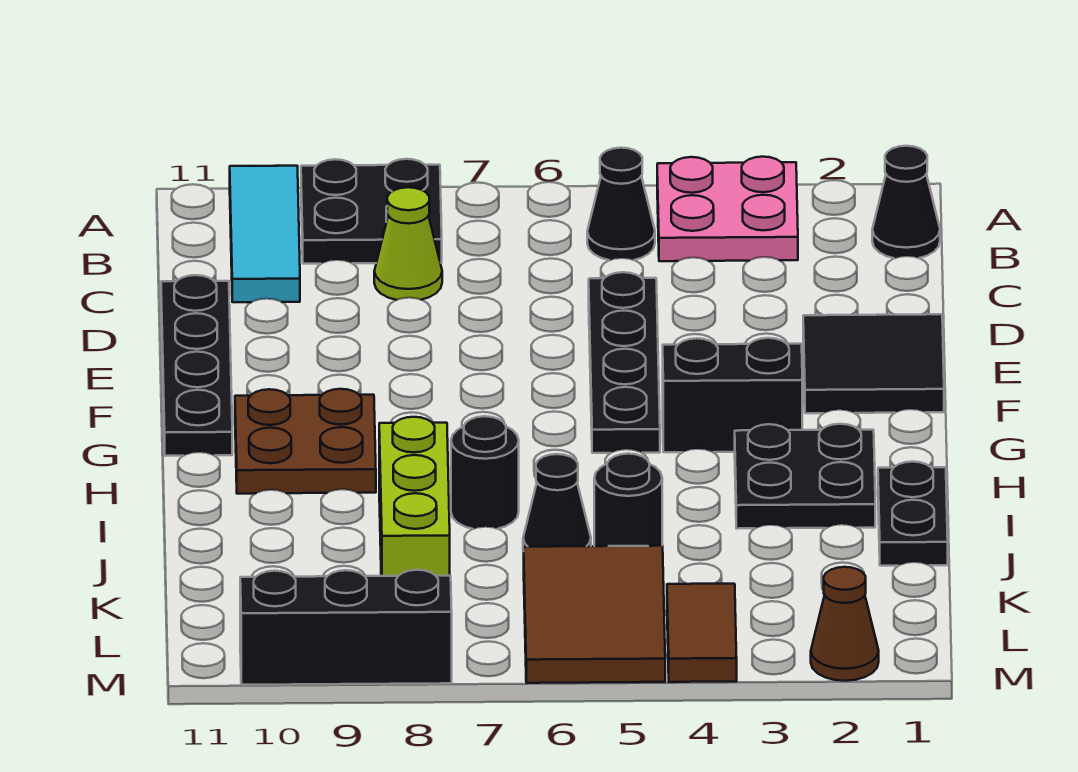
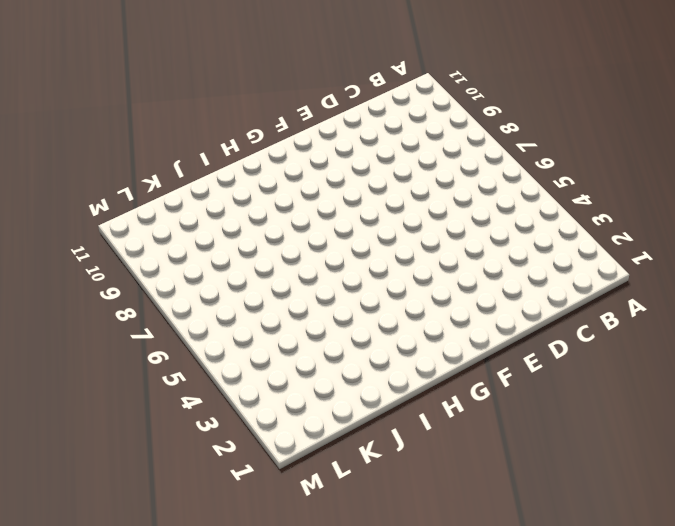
none -> pink 2x2 plate [657,157,798,261]
none -> black 2x2 plate [301,159,442,264]
none -> cyan 1x3 tile [230,166,300,302]

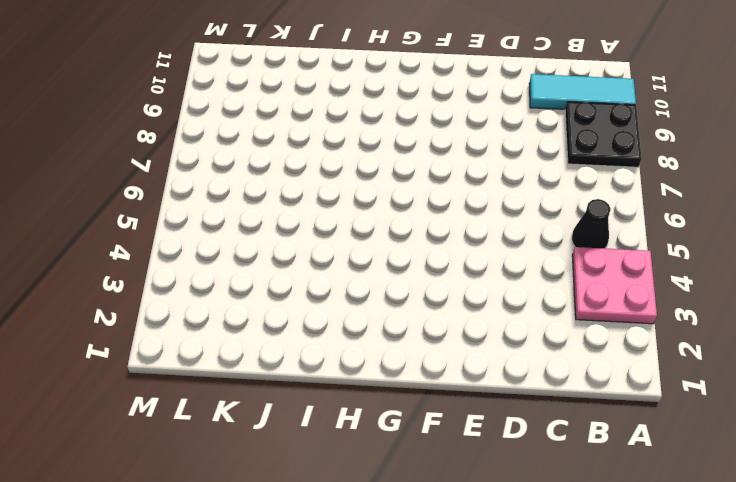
none -> black 1x1 cone [872,146,940,258]
none -> lime 1x1 cone [374,187,442,300]
none -> black 1x4 plate [589,272,660,453]

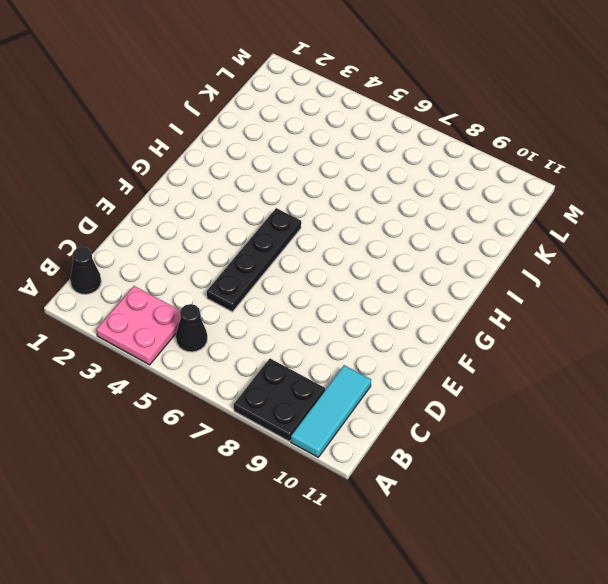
none -> lime 1x1 cone [374,187,442,300]
none -> black 1x4 plate [161,275,232,456]
none -> black 2x2 tile [803,314,944,413]

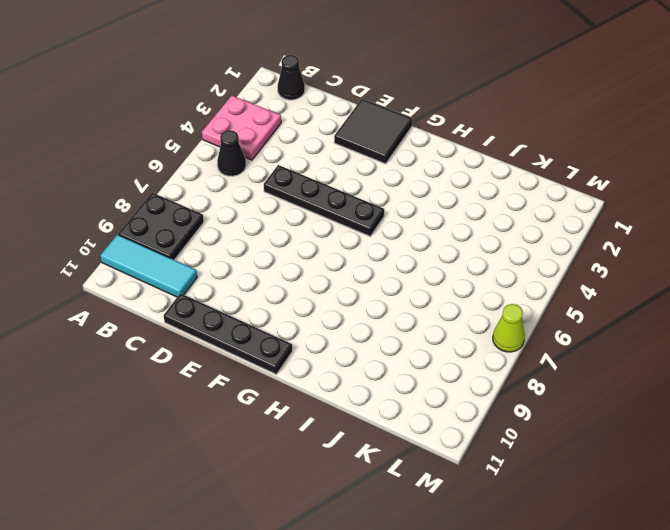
lime 1x1 cone [493,304,525,352] -> lime 1x1 cone moved to [374,187,442,300]
none -> black 1x2 brick [663,338,802,452]
none -> brown 2x2 plate [235,389,376,494]
none -> black 2x2 plate [735,424,875,529]

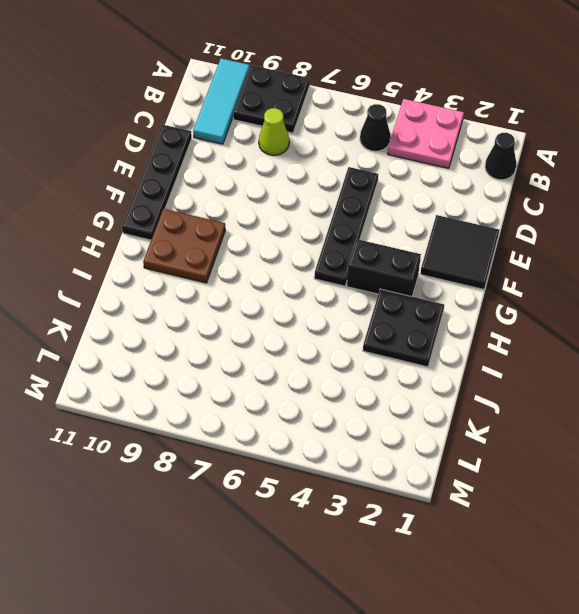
none -> black 1x2 plate [878,462,948,566]
none -> black 1x1 round brick [451,416,519,529]
none -> lime 1x3 brick [379,417,450,576]

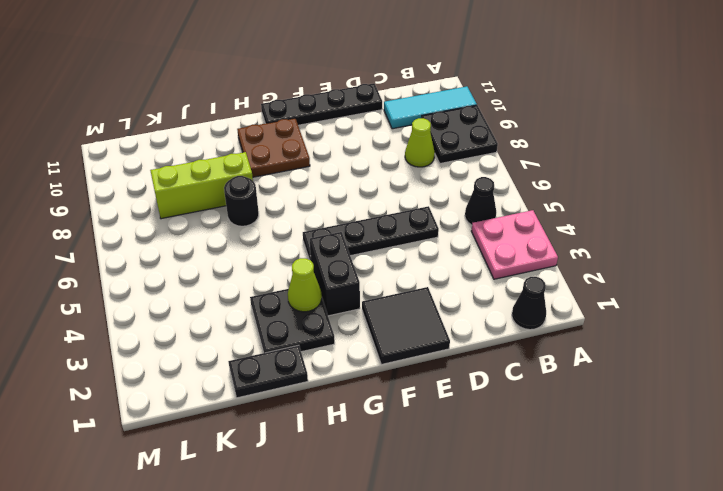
lime 1x1 cone [288,258,322,312] -> none
none -> black 1x1 round brick [594,454,662,546]
none -> black 1x1 cone [523,454,591,551]
none -> brown 2x3 tile [524,546,665,683]

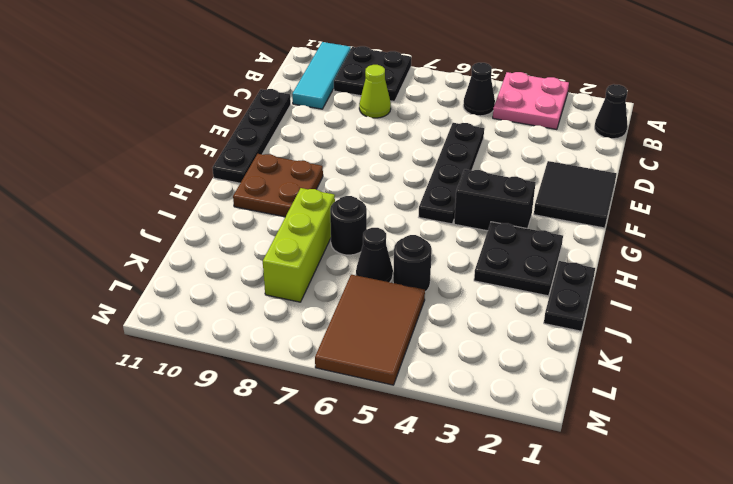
none -> brown 1x2 tile [667,584,737,682]
none -> brown 1x1 cone [811,567,879,681]
none -> black 1x3 brick [240,570,452,685]

